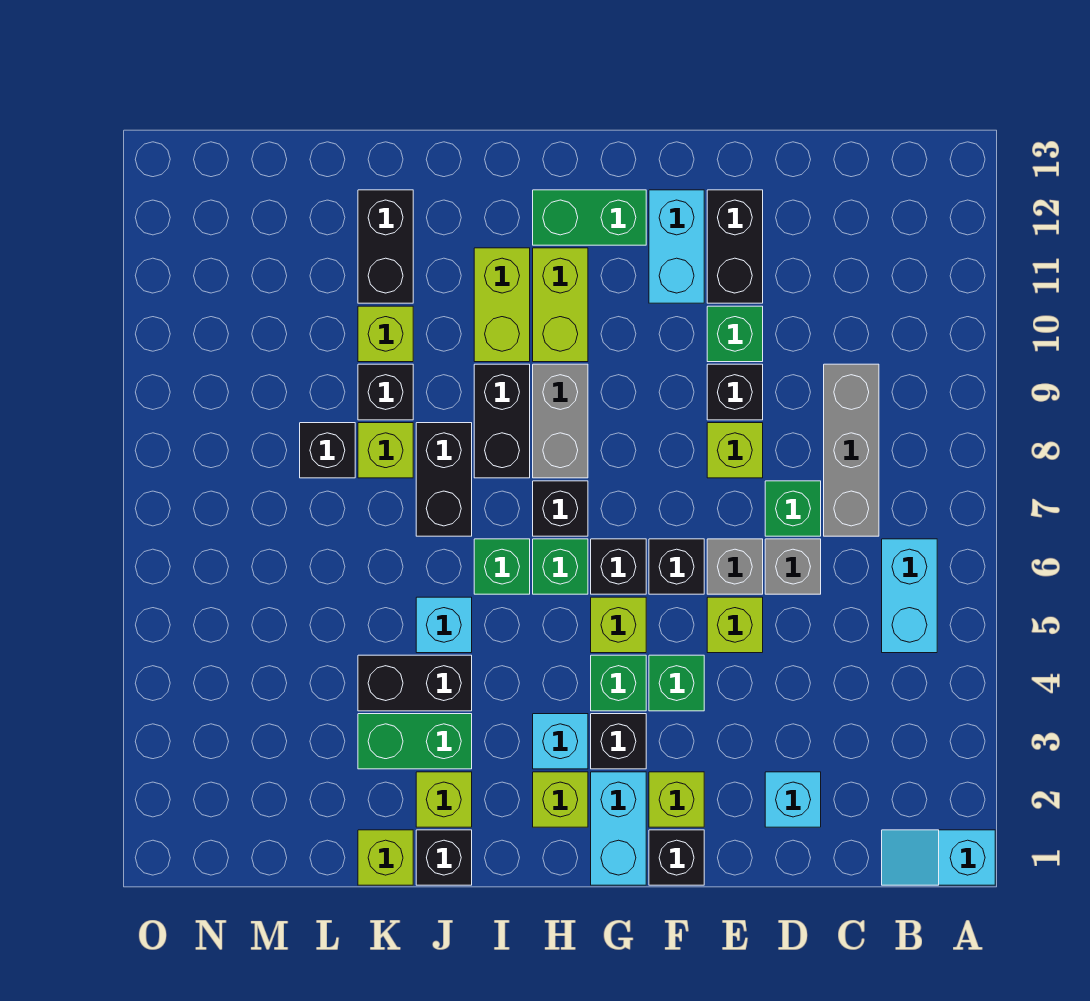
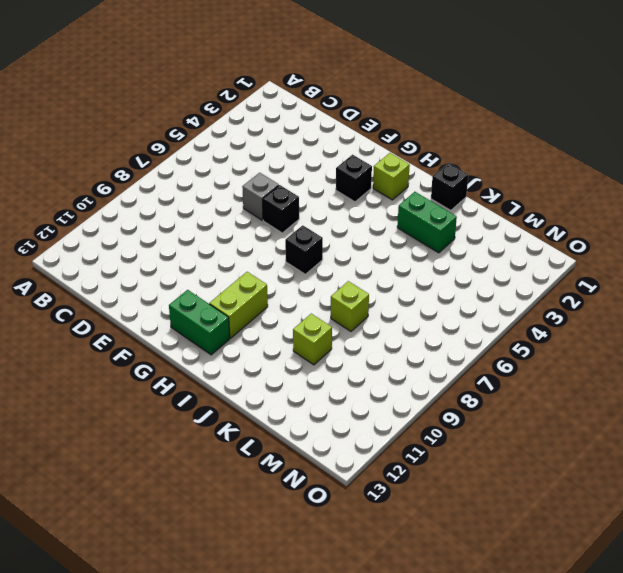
none -> cyan 1x2 slope [882,830,995,885]
none -> cyan 1x2 brick [882,539,937,653]
none -> grey 1x3 brick [824,364,879,536]
none -> cyan 1x1 brick [765,772,821,827]

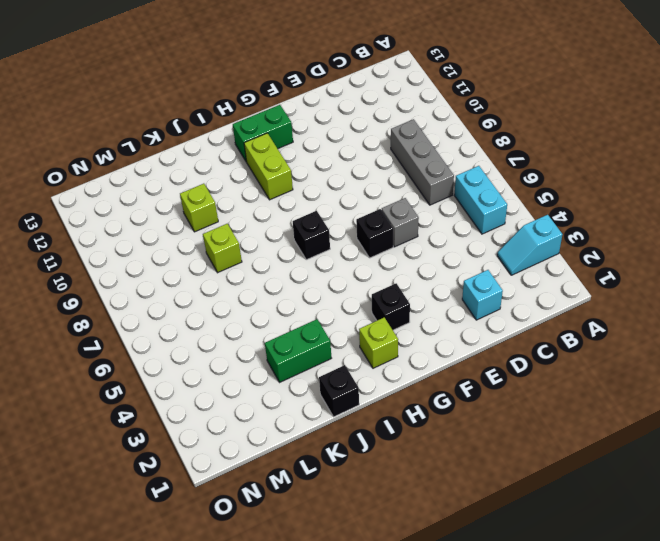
cyan 1x2 slope [497,215,563,275] -> cyan 1x2 slope moved to [882,830,995,885]
none -> grey 1x1 brick [765,539,821,594]
none -> green 1x1 brick [765,481,821,536]
none -> lime 1x1 brick [707,597,763,653]
none -> lime 1x1 brick [707,423,763,478]

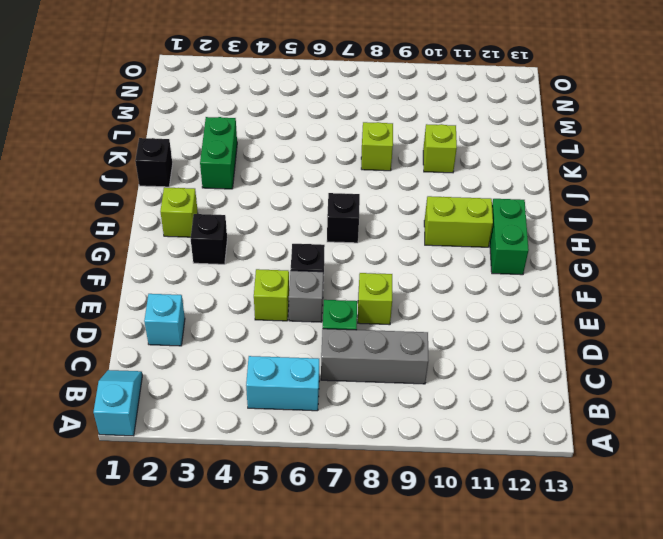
none -> grey 1x1 brick [765,539,821,594]
none -> black 1x1 brick [707,364,763,420]
none -> green 1x1 brick [707,306,763,362]
none -> black 1x2 brick [707,190,763,303]

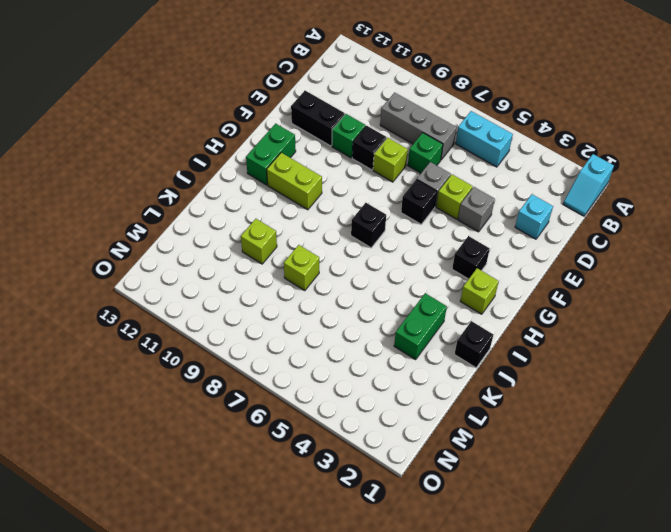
grey 1x1 brick [458,187,495,232] -> grey 1x1 brick moved to [765,539,821,594]
none -> black 1x1 brick [649,830,704,885]
none -> lime 1x1 brick [649,772,704,827]
none -> green 1x1 brick [649,655,704,711]
none -> cyan 1x2 brick [649,190,704,303]

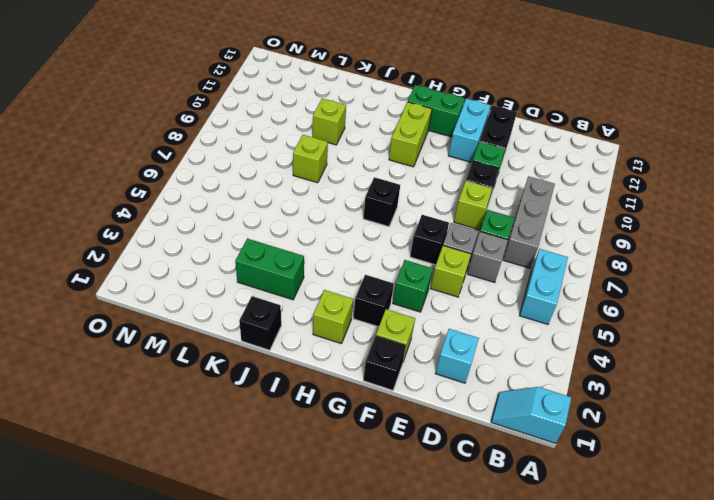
none -> cyan 1x2 brick [591,772,646,885]
none -> green 1x1 brick [591,655,646,711]
none -> lime 1x1 brick [591,597,646,653]
none -> black 1x1 brick [591,539,646,594]

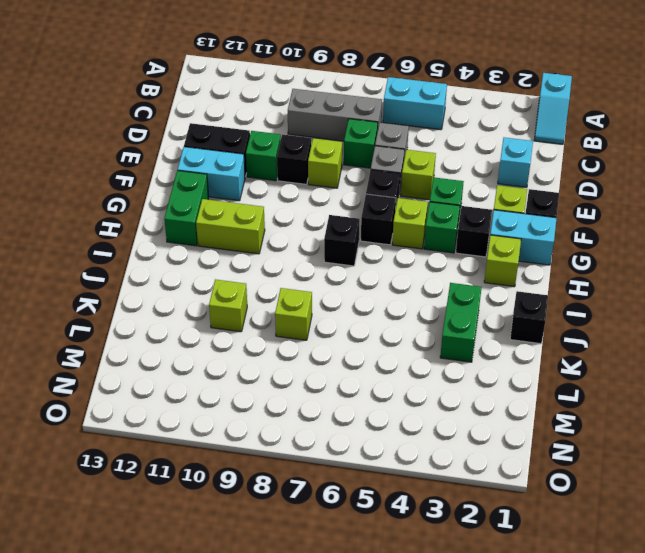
none -> cyan 1x1 brick [533,714,588,769]
none -> green 1x1 brick [533,539,588,594]
none -> grey 1x2 brick [533,364,588,478]
none -> green 1x1 brick [474,539,530,594]

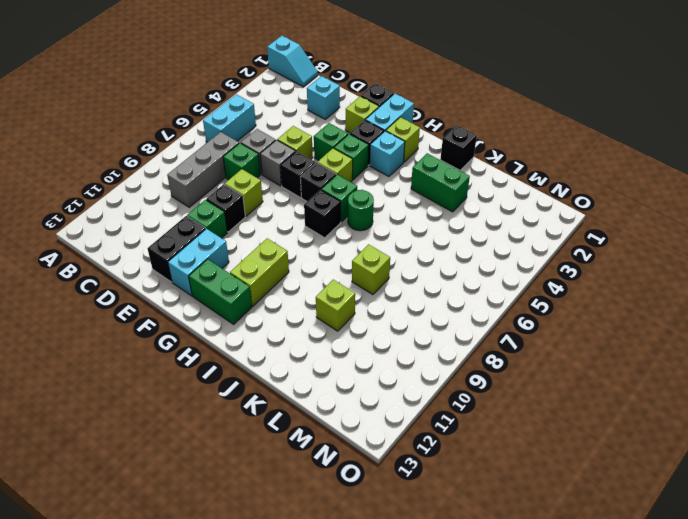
green 1x1 round brick [348,190,374,231] -> green 1x1 brick [474,539,530,594]
none -> grey 1x2 brick [533,364,588,478]
none -> black 1x2 brick [474,364,530,478]
none -> lime 1x2 brick [474,248,530,362]
none -> lime 1x1 brick [416,772,472,827]

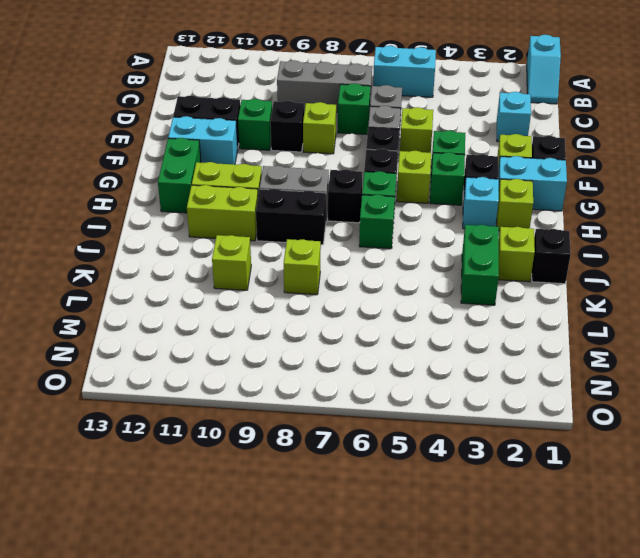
none -> black 1x2 brick [358,655,472,711]
none -> cyan 1x1 brick [416,597,472,653]
none -> black 1x2 brick [416,423,472,536]
none -> lime 1x1 brick [358,830,413,885]

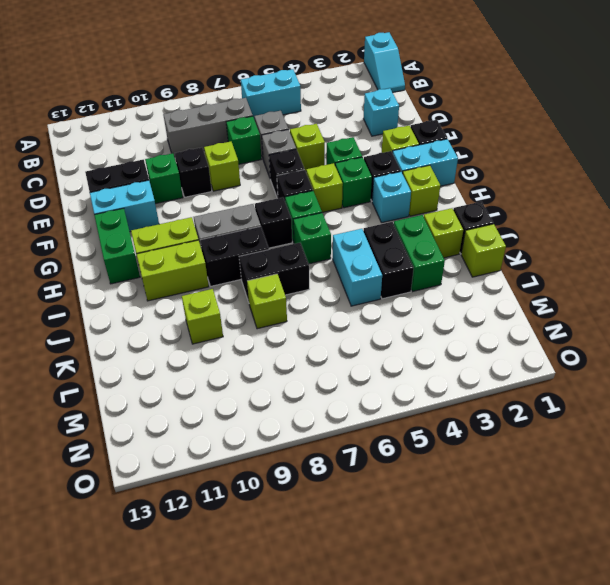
cyan 1x2 brick [333,229,382,306] -> cyan 1x1 brick [416,597,472,653]
none -> black 1x1 brick [358,364,413,420]
none -> black 1x2 brick [358,190,413,303]
none -> black 1x1 brick [300,423,355,478]

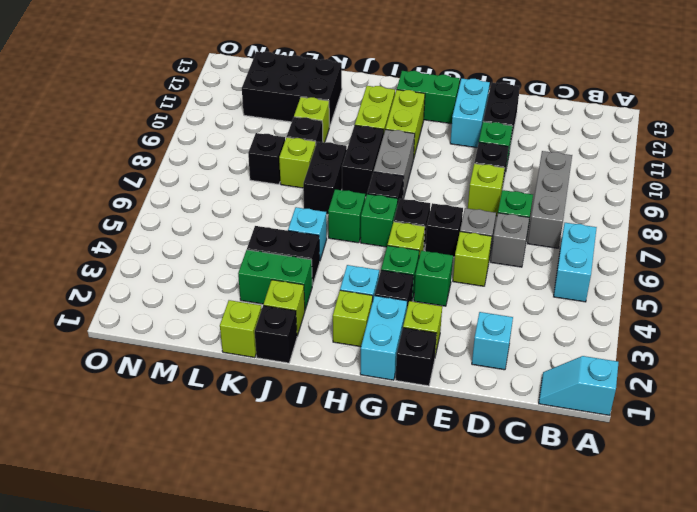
black 2x3 brick [242,52,342,127] -> black 1x2 brick [358,190,413,303]

